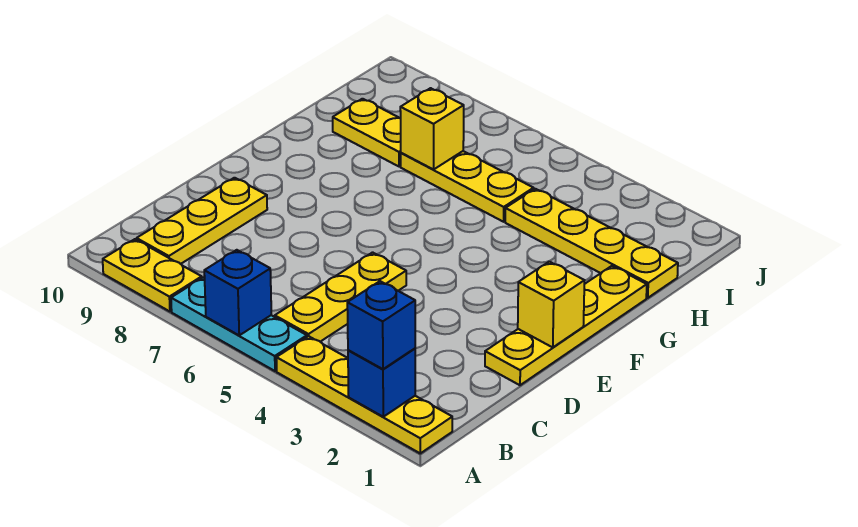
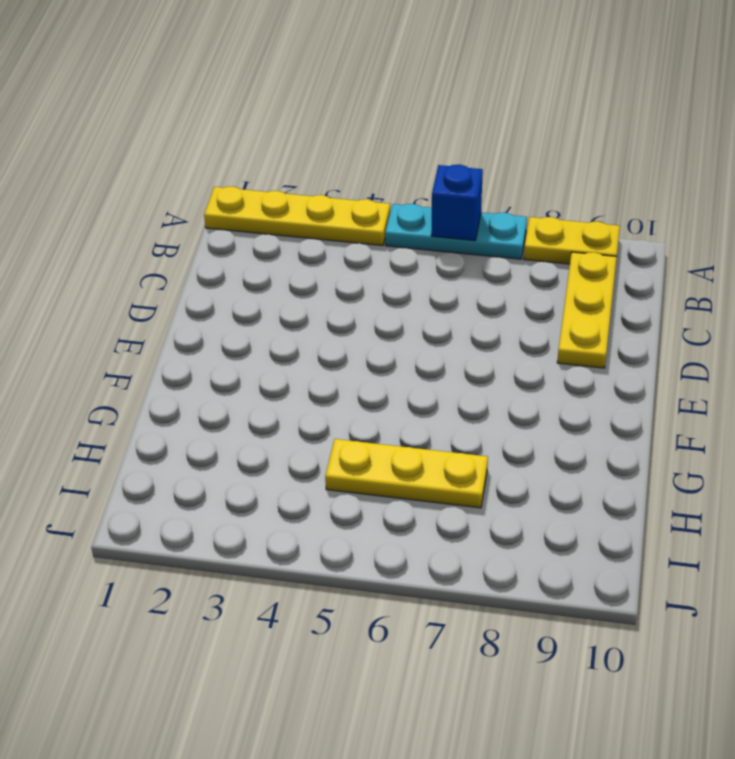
none -> yellow 1x3 plate [275,252,406,342]
none -> yellow 1x4 plate [485,266,647,385]
none -> yellow 1x4 plate [505,189,678,298]

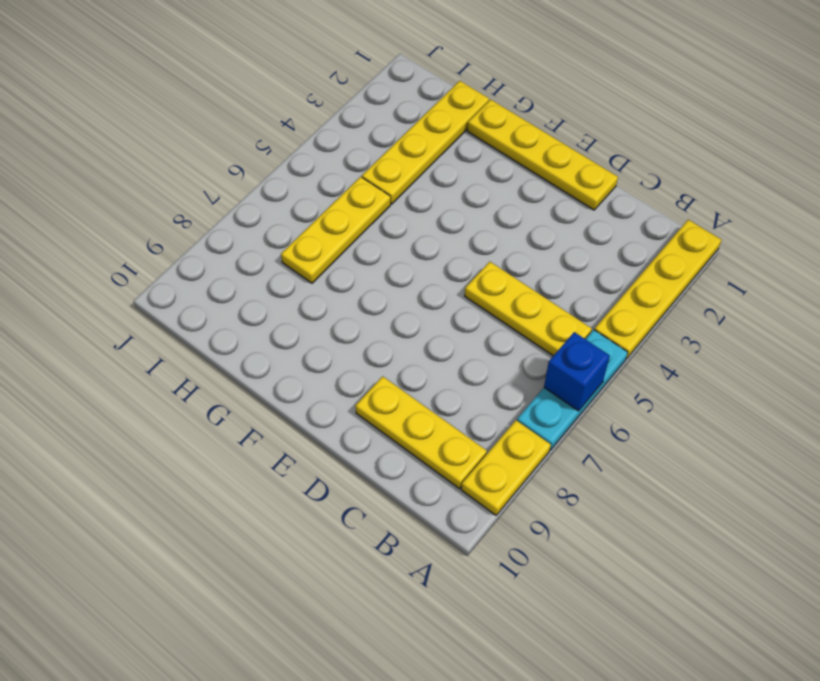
none -> yellow 1x2 plate [333,99,401,167]
none -> blue 1x1 brick [348,349,415,417]
none -> yellow 1x1 brick [518,262,584,347]

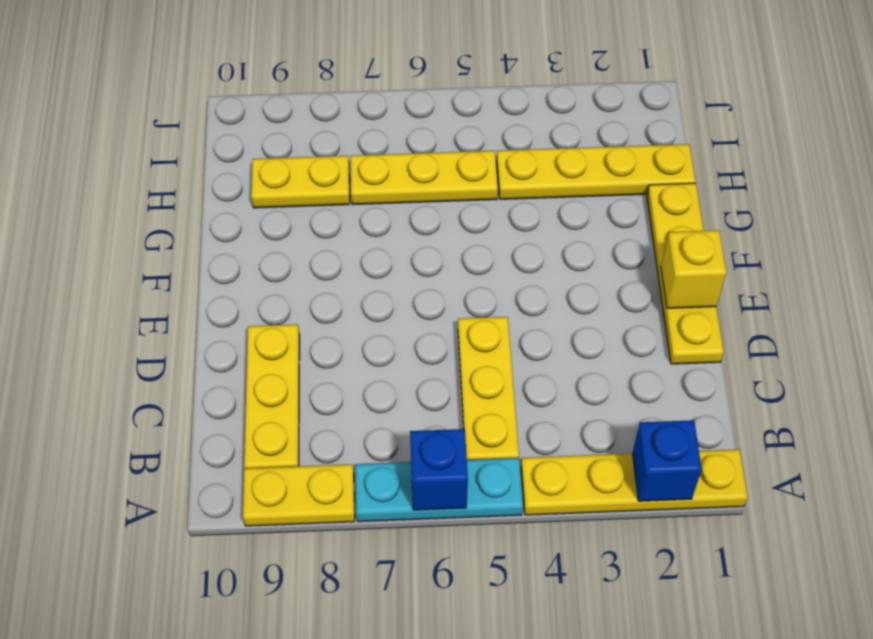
none -> yellow 1x1 brick [400,88,464,170]
none -> blue 1x1 brick [347,281,415,369]

